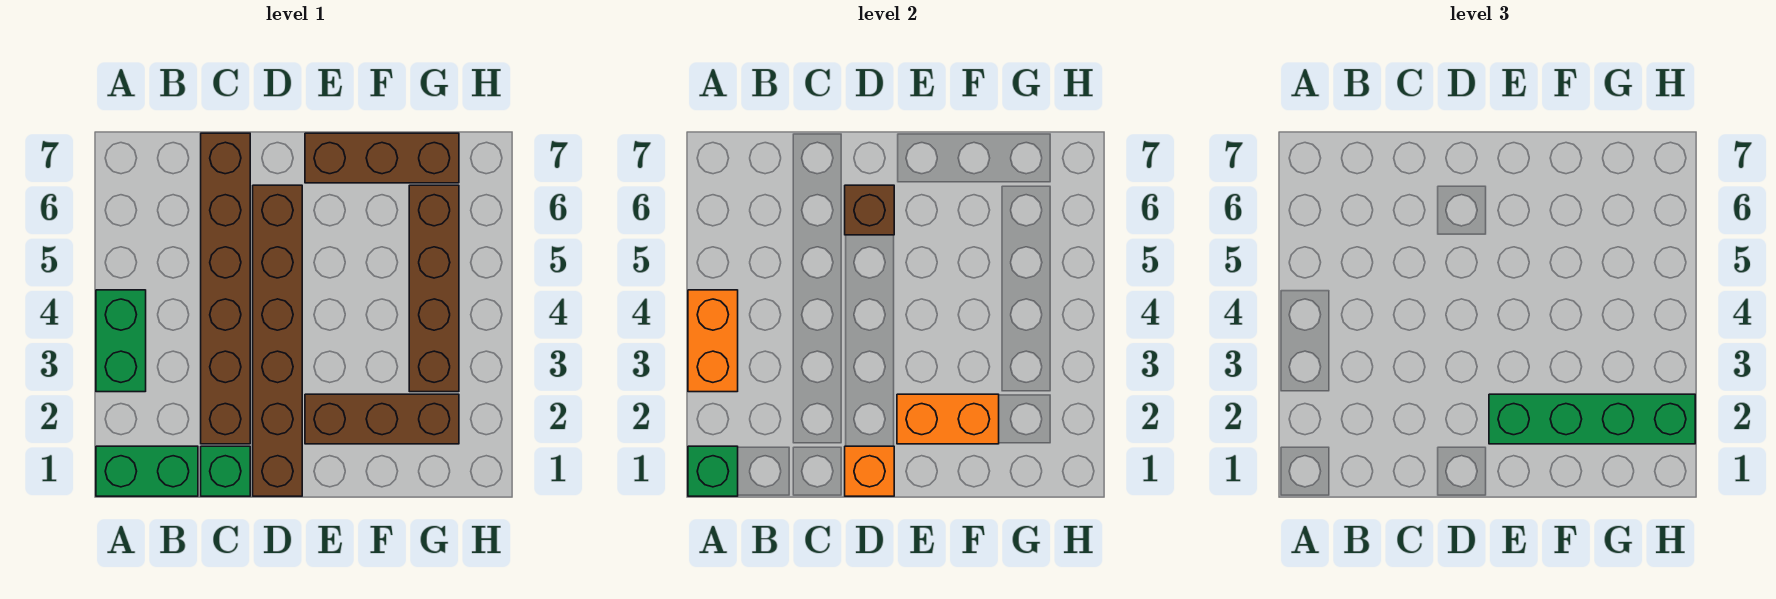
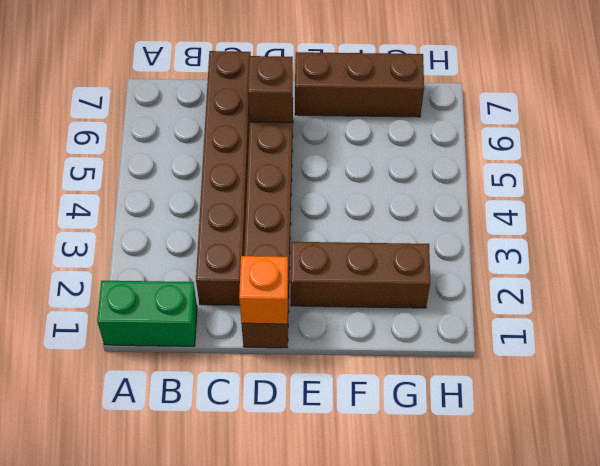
none -> green 1x2 brick [96,290,146,392]
none -> green 1x1 brick [201,446,250,496]
none -> brown 1x4 brick [409,185,459,392]

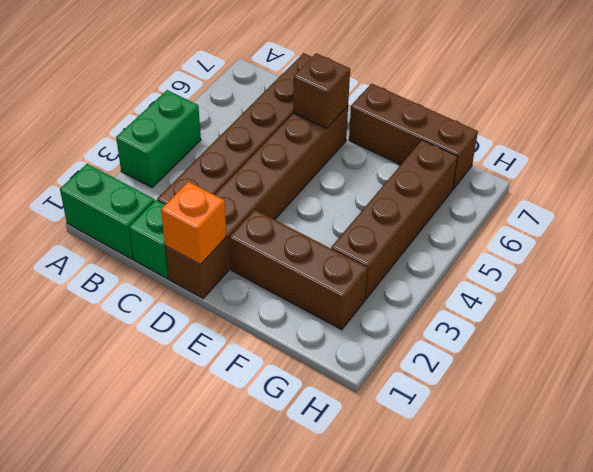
none -> green 1x1 brick [688,446,738,496]
none -> orange 1x2 brick [688,290,738,392]
none -> orange 1x2 brick [897,394,999,444]

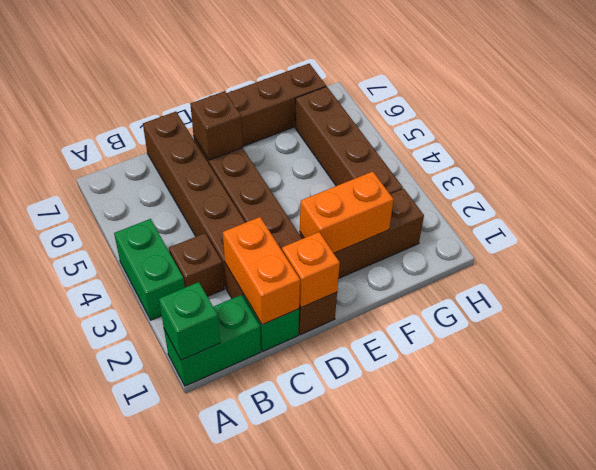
brown 1x1 brick [169,233,224,297] -> none
orange 1x2 brick [223,217,300,325] -> orange 1x2 brick moved to [688,290,738,392]
none -> green 1x4 brick [1489,394,1695,444]

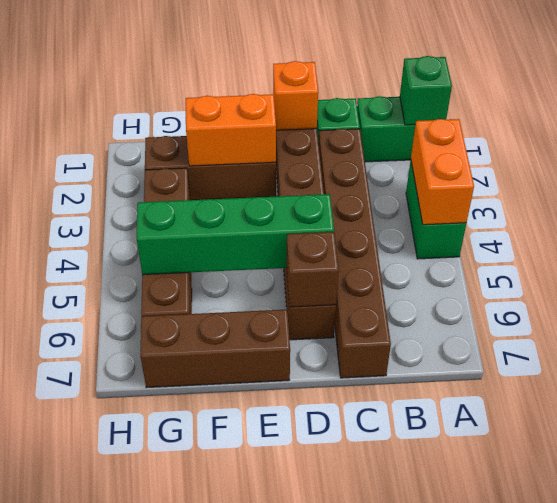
green 1x4 brick [137,194,334,275] -> green 1x4 brick moved to [1489,394,1695,444]

